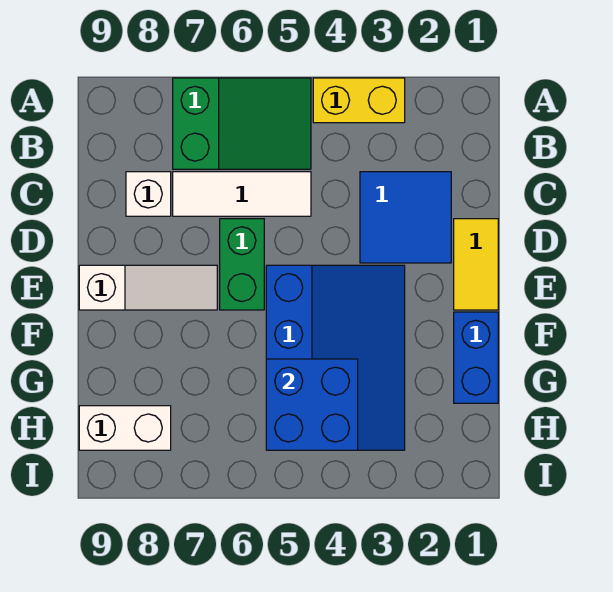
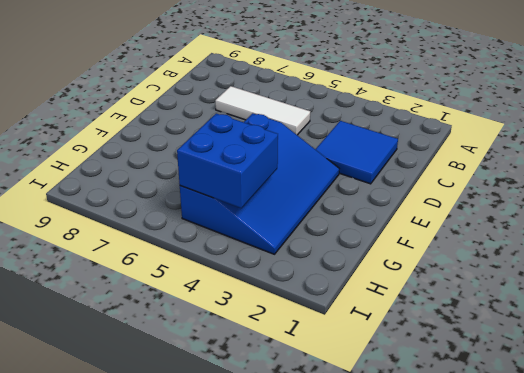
none -> yellow 1x2 brick [313,78,405,123]
none -> green 2x3 slope [173,78,311,169]
none -> white 1x1 brick [126,172,171,216]

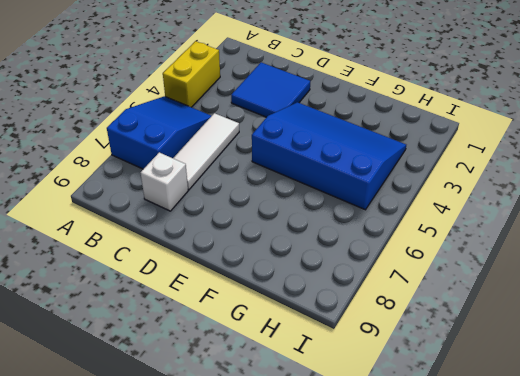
blue 2x3 slope [107,96,211,169] -> green 2x3 slope [173,78,311,169]
none -> yellow 1x2 tile [454,219,498,310]
none -> green 1x2 brick [220,219,264,310]
none -> white 1x3 slope [79,265,217,310]

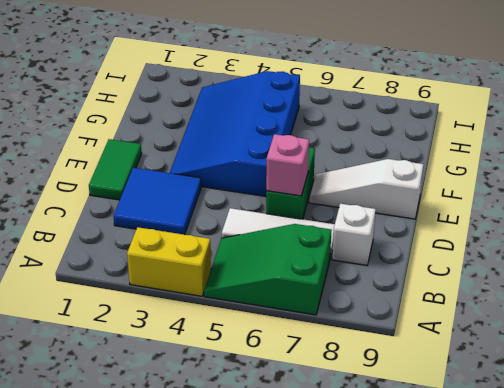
green 1x2 tile [89,139,142,200] -> yellow 1x2 tile [454,219,498,310]
pink 1x1 brick [266,134,309,196] -> none
none -> blue 1x2 brick [454,312,498,403]
none -> white 1x2 brick [79,406,171,450]
none -> blue 2x2 brick [266,359,358,450]

